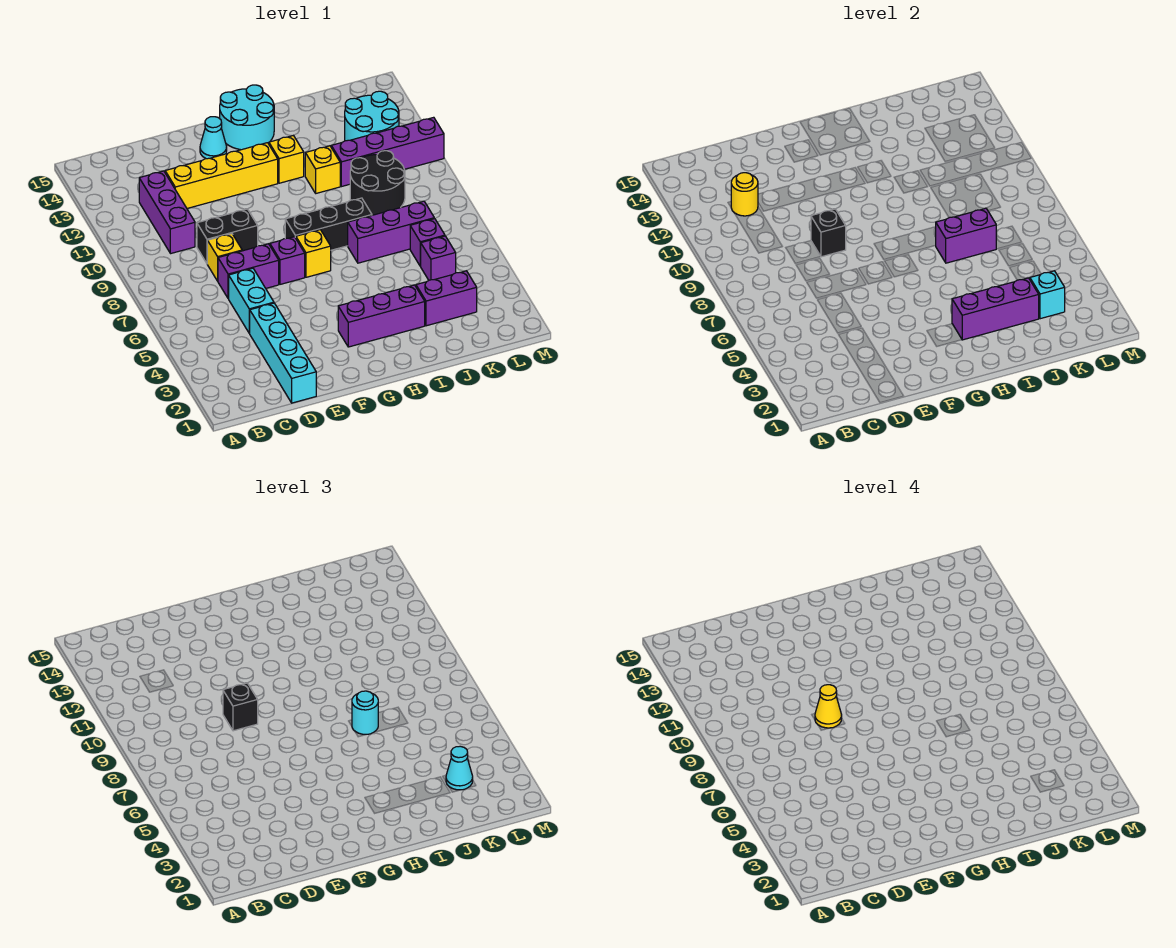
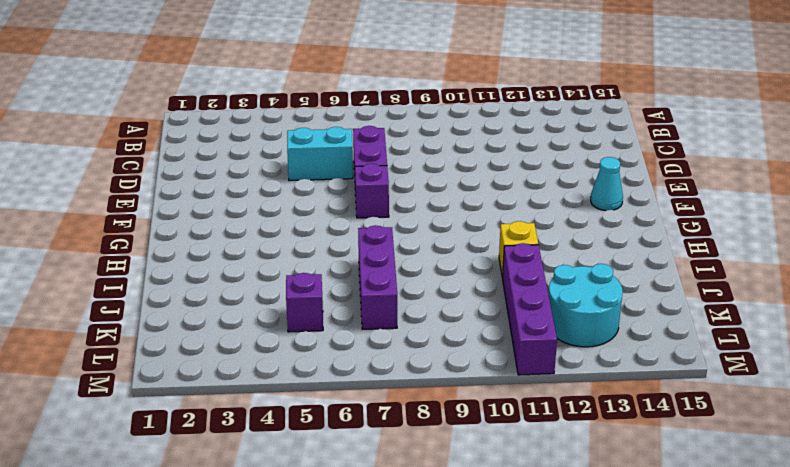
none -> purple 1x3 brick [139,171,195,254]
none -> cyan 1x4 brick [249,303,316,403]
none -> yellow 1x1 brick [207,234,242,281]
none -> black 1x2 brick [197,209,258,263]

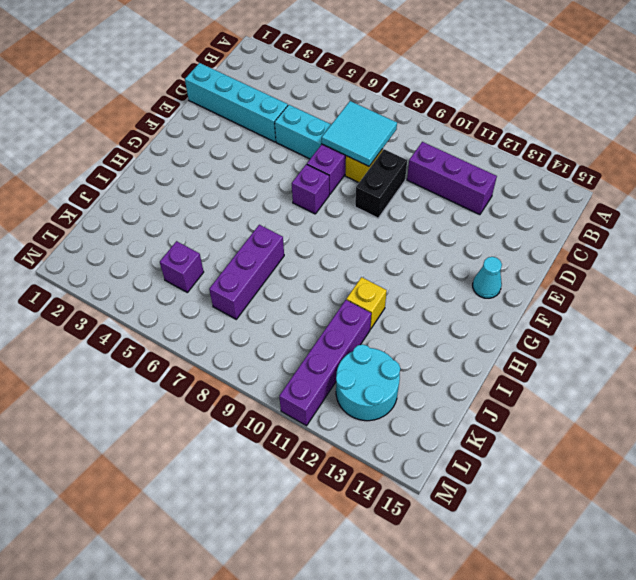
cyan 2x2 tile [322,101,397,166] -> none
none -> yellow 1x4 brick [165,143,278,208]
none -> purple 1x3 brick [338,285,425,347]
none -> yellow 1x1 brick [296,230,331,277]
none -> black 1x3 brick [285,198,372,250]

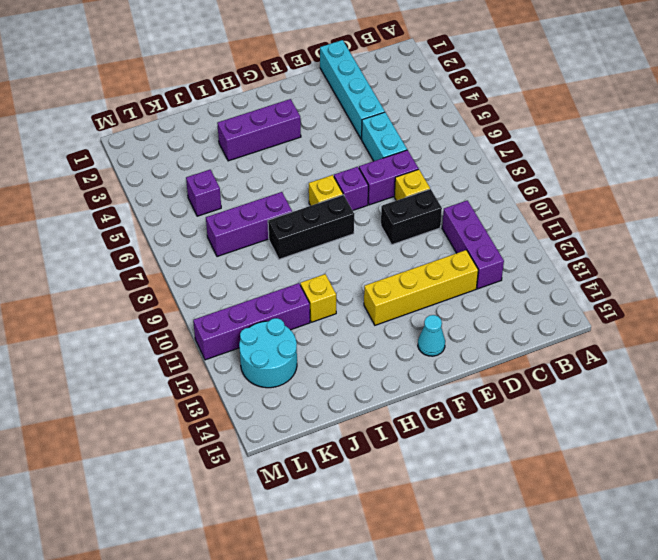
none -> cyan 2x2 round brick [220,85,274,150]
none -> yellow 1x1 brick [269,135,304,183]
none -> purple 1x2 brick [416,271,477,326]
none -> black 2x2 round brick [350,151,405,215]

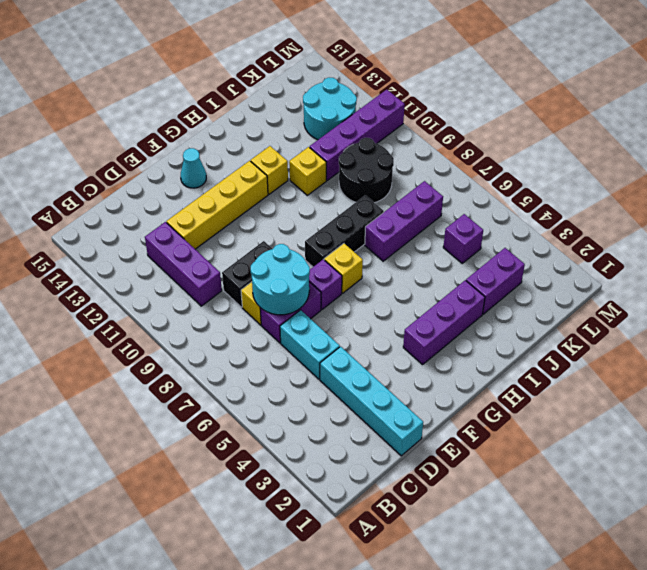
cyan 2x2 round brick [251,244,310,315] -> cyan 2x2 round brick moved to [220,85,274,150]
none -> purple 1x1 brick [410,218,445,266]
none -> yellow 1x1 round brick [731,173,758,216]
none -> black 1x1 brick [811,209,846,257]
none -> purple 1x3 brick [952,278,1039,340]

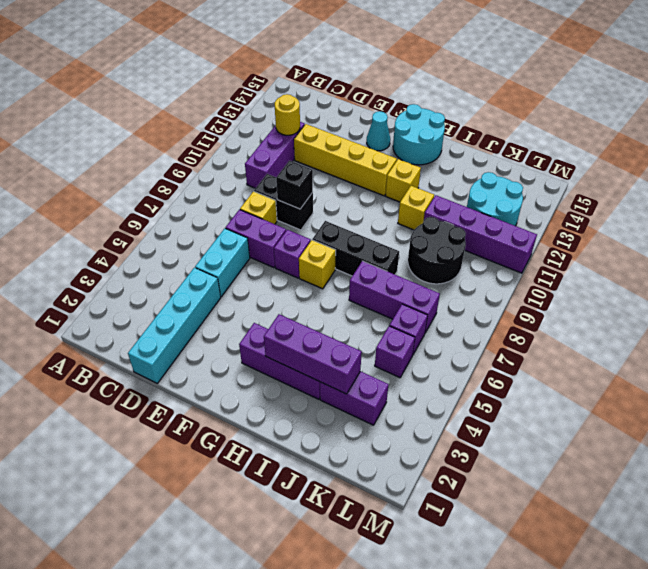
none -> purple 1x2 brick [935,208,996,263]
none -> cyan 1x1 brick [1030,271,1065,319]
none -> black 1x1 brick [223,683,258,731]
none -> cyan 1x1 round brick [352,691,378,734]

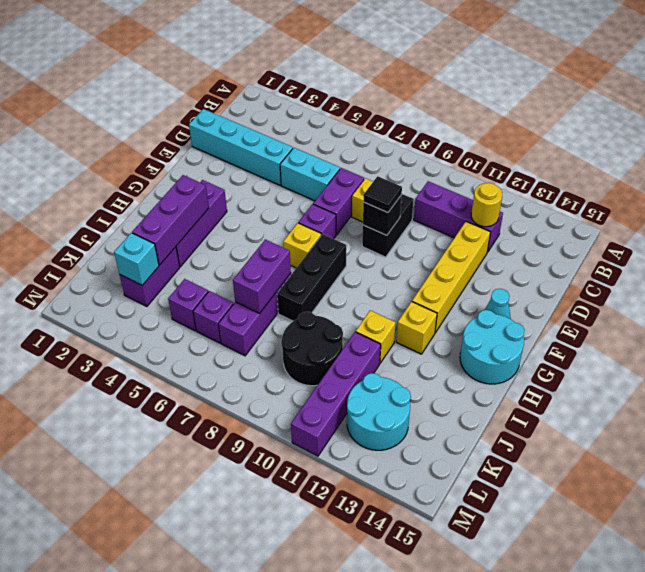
black 1x1 tile [363,176,402,213] -> black 1x1 brick [223,683,258,731]
none -> cyan 1x1 round brick [352,691,378,734]
none -> cyan 1x1 cone [446,746,473,790]
none -> yellow 1x1 cone [815,685,842,728]

